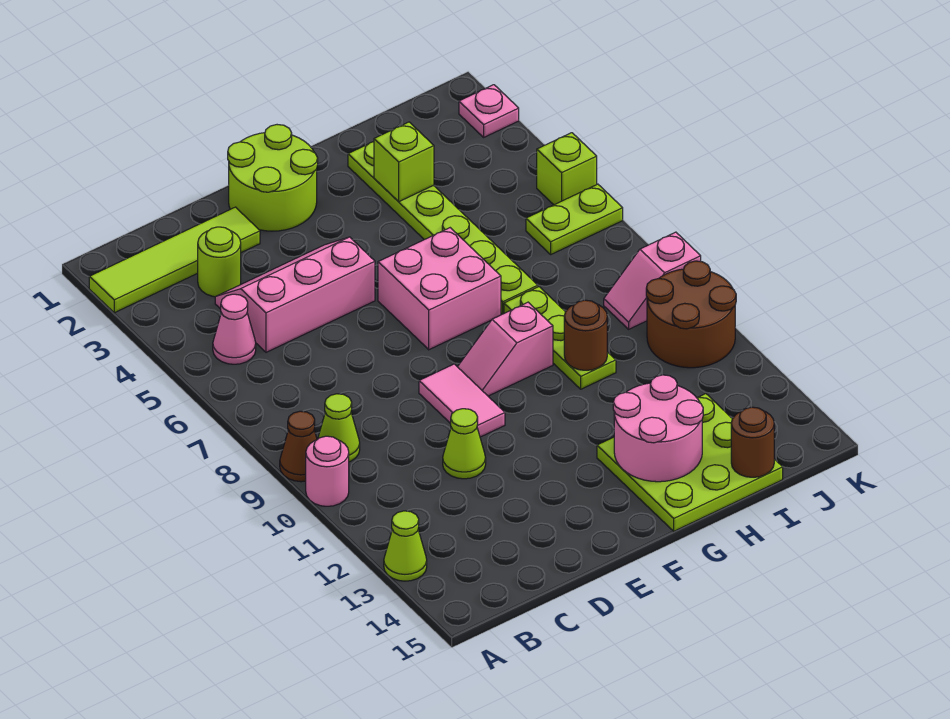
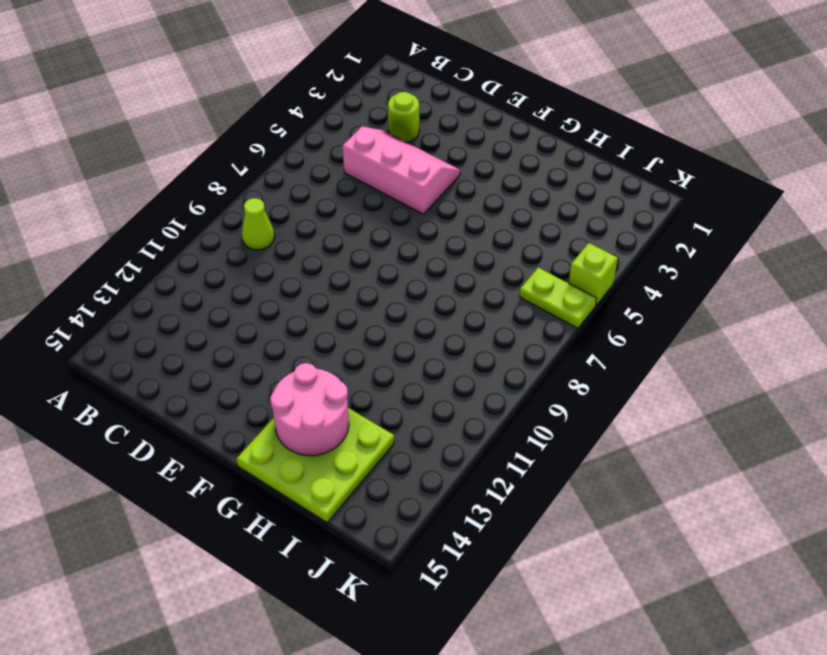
none -> lime 1x4 tile [89,207,260,313]
none -> brown 1x1 cone [280,411,317,482]
none -> pink 1x1 round brick [306,436,349,506]

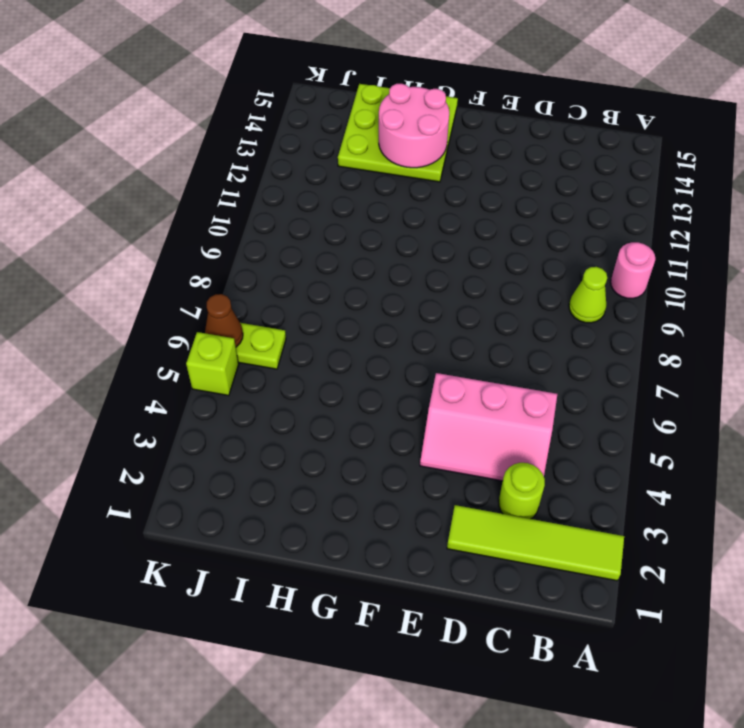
brown 1x1 cone [205,294,243,347] -> brown 1x1 cone moved to [280,411,317,482]
none -> lime 1x1 cone [384,511,427,581]
none -> pink 1x1 cone [213,294,256,364]
none -> lime 1x1 cone [443,409,486,479]

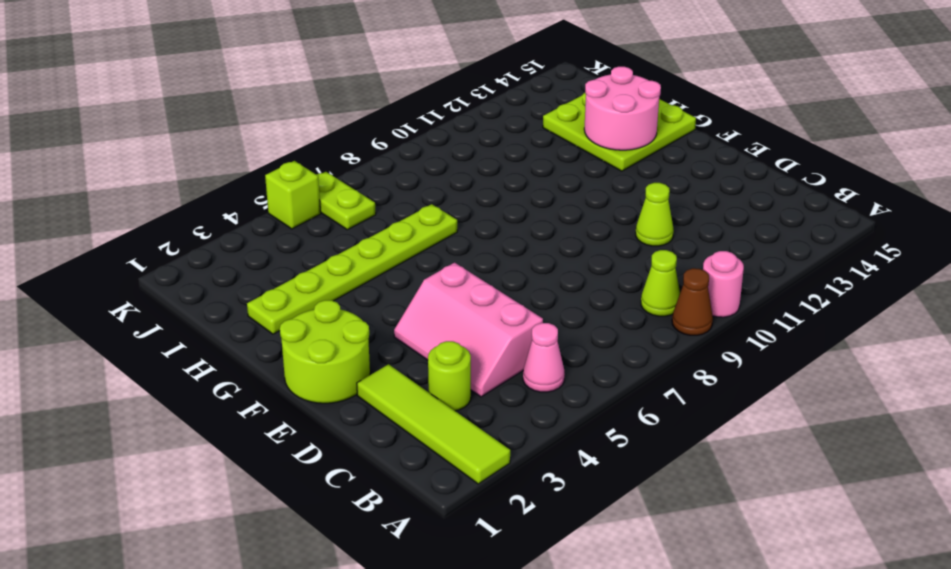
none -> lime 1x1 cone [384,511,427,581]
none -> pink 1x2 tile [419,364,505,437]
none -> pink 2x2 brick [378,228,501,350]

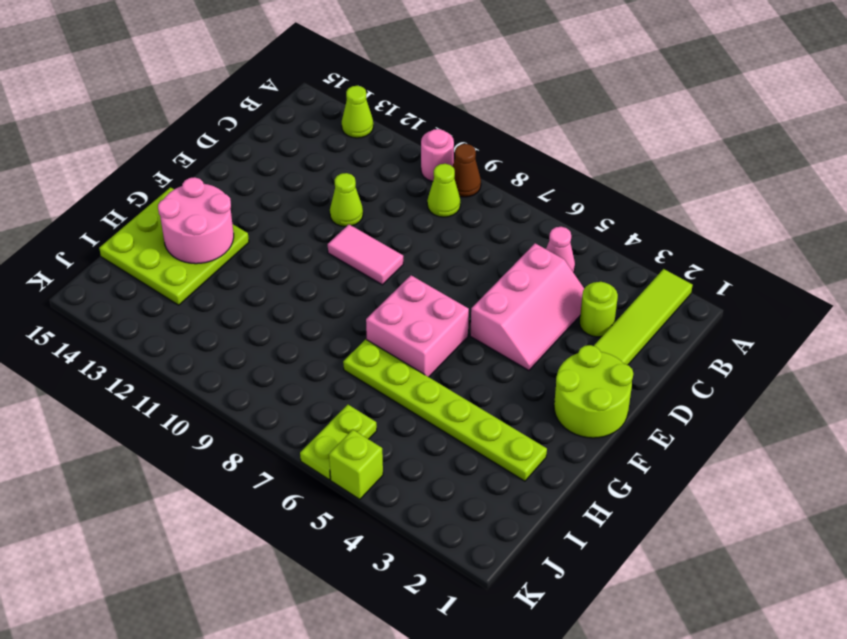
none -> pink 1x2 slope [458,302,553,396]
none -> lime 1x3 plate [504,287,616,389]
none -> pink 1x2 slope [604,232,701,329]

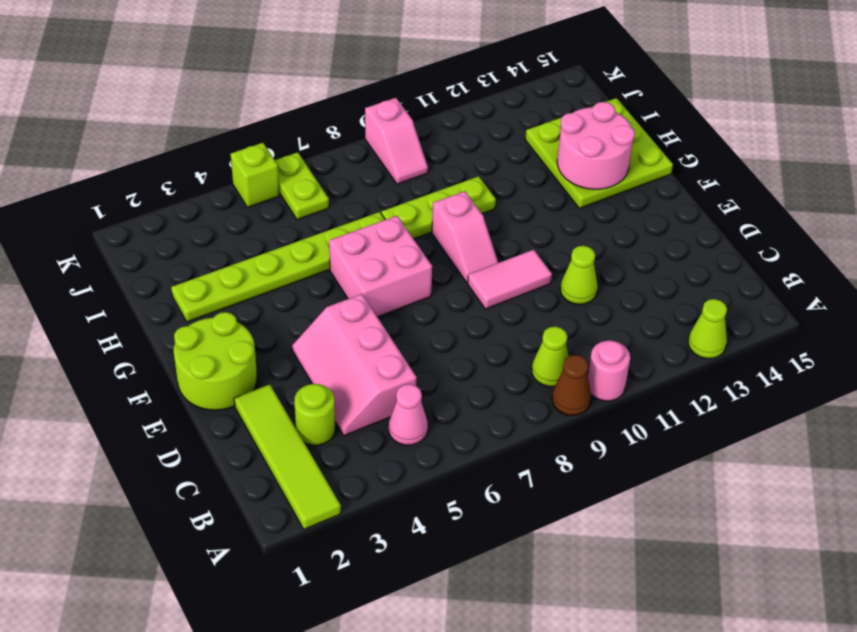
none -> brown 2x2 round brick [646,261,736,368]
none -> pink 1x1 plate [459,85,519,137]
none -> lime 1x1 brick [374,122,434,202]

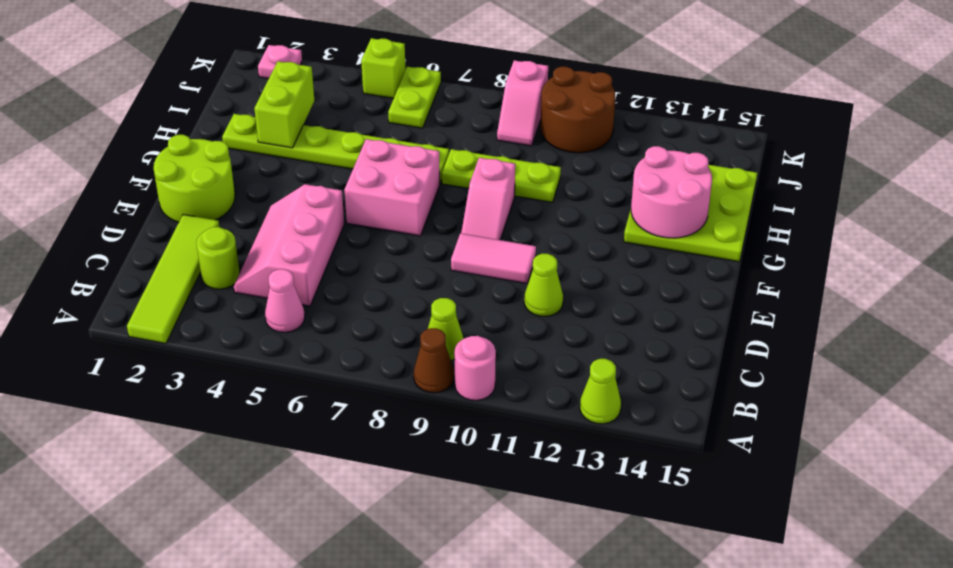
lime 1x2 brick [254,61,314,148] -> lime 1x1 brick [374,122,434,202]
none -> brown 1x1 round brick [564,300,607,370]
none -> brown 1x1 round brick [731,407,774,477]

